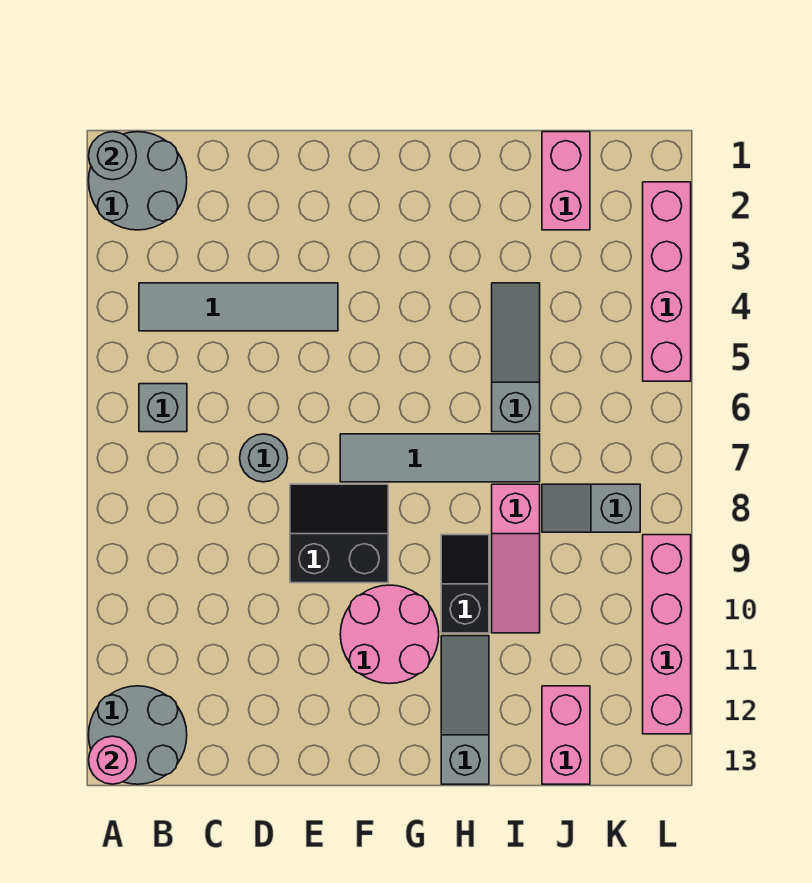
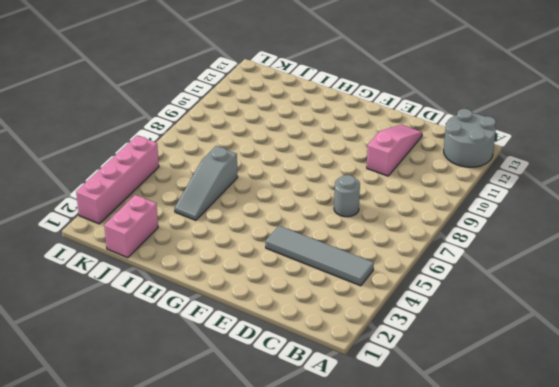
pink 1x3 slope [367,125,422,176] -> pink 1x3 slope moved to [492,484,540,633]
none -> grey 2x2 round brick [89,132,187,230]
none -> grey 1x1 brick [139,384,187,432]
none -> black 2x2 slope [290,484,388,583]

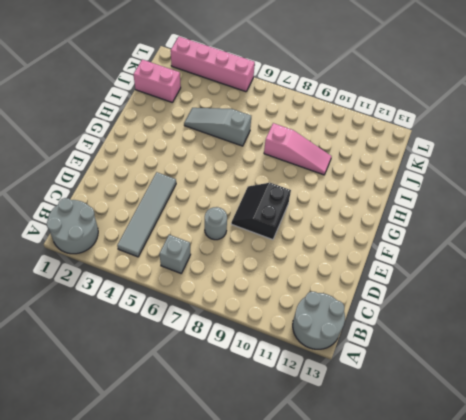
none -> grey 1x4 tile [340,434,540,482]
none -> pink 2x2 round brick [340,585,439,684]
none -> black 1x2 slope [441,535,489,633]

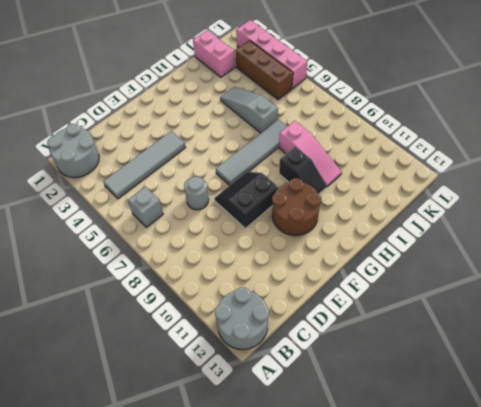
brown 2x2 round brick [272,178,321,236] -> pink 2x2 round brick [340,585,439,684]
black 1x2 slope [279,147,326,194] -> black 1x2 slope turned to [441,535,489,633]
brown 1x3 brick [235,40,293,100] -> none
none -> grey 1x3 slope [441,636,489,784]
none -> grey 1x2 slope [542,484,640,532]
none -> pink 1x2 brick [542,686,590,784]

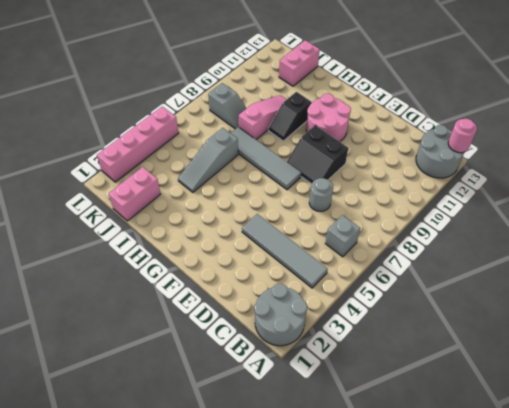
none -> grey 1x3 slope [441,636,489,784]
none -> pink 1x4 brick [643,535,691,734]
none -> grey 1x1 round brick [89,132,136,180]

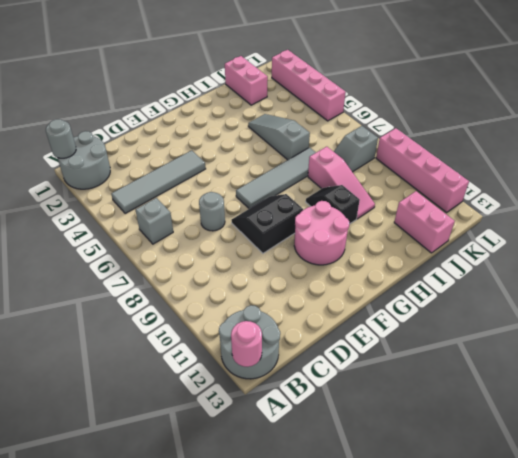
none -> grey 1x3 slope [441,636,489,784]

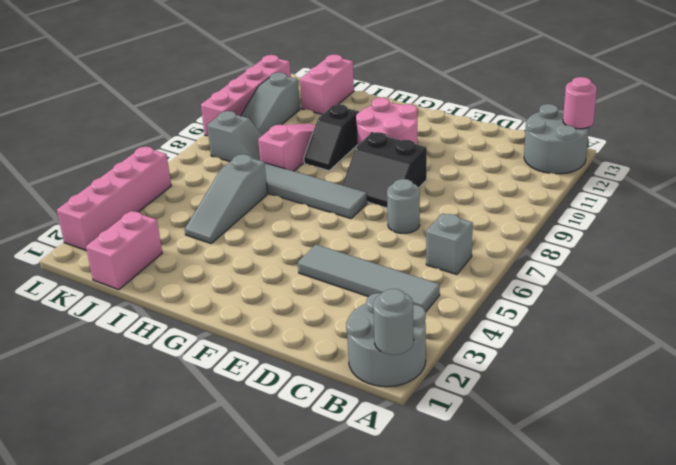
grey 1x3 slope [241,72,300,135] -> grey 1x3 slope moved to [441,636,489,784]

